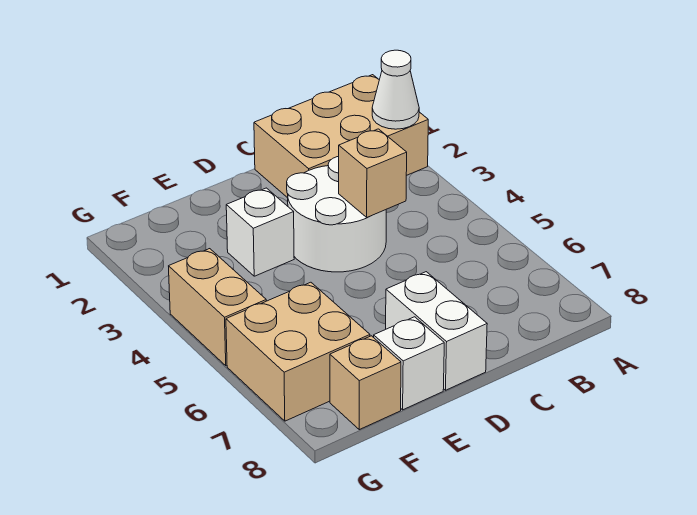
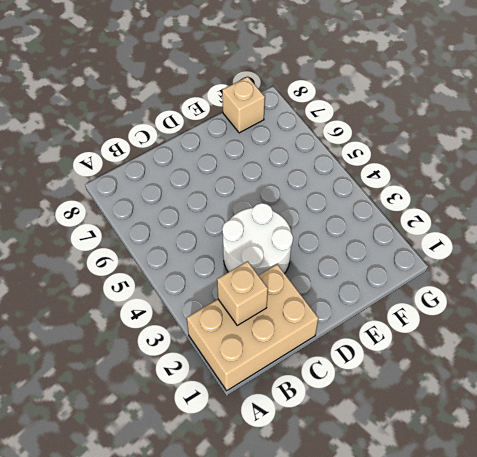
tan 1x1 brick [217,261,268,325] -> tan 1x1 brick moved to [339,129,407,217]
none -> white 1x2 brick [386,272,487,390]
none -> white 1x1 brick [226,188,294,276]

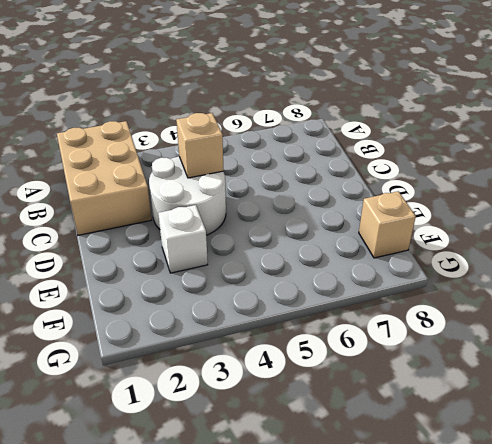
none -> white 1x2 brick [386,272,487,390]
none -> white 1x1 brick [374,317,444,410]

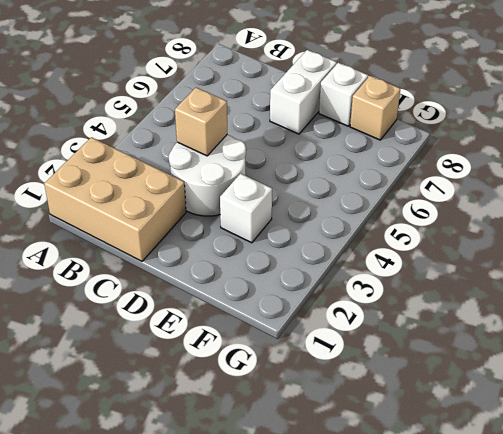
none -> tan 2x2 brick [226,282,370,421]
none -> tan 1x2 brick [169,249,266,366]

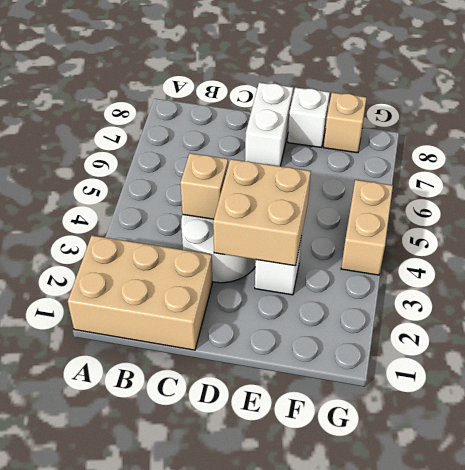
tan 2x2 brick [213,159,311,266] -> tan 2x2 brick moved to [226,282,370,421]
none -> white 1x1 cone [372,50,419,129]

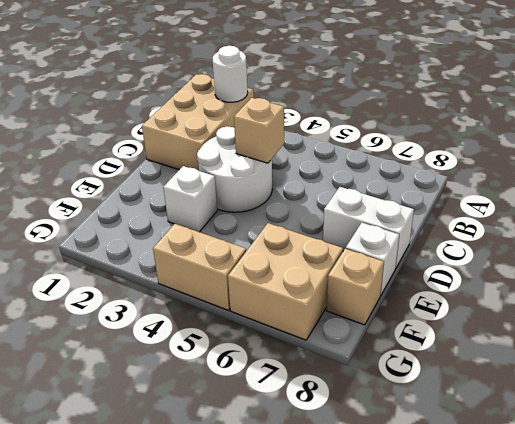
white 1x1 round brick [213,46,248,102] -> white 1x1 cone [372,50,419,129]

